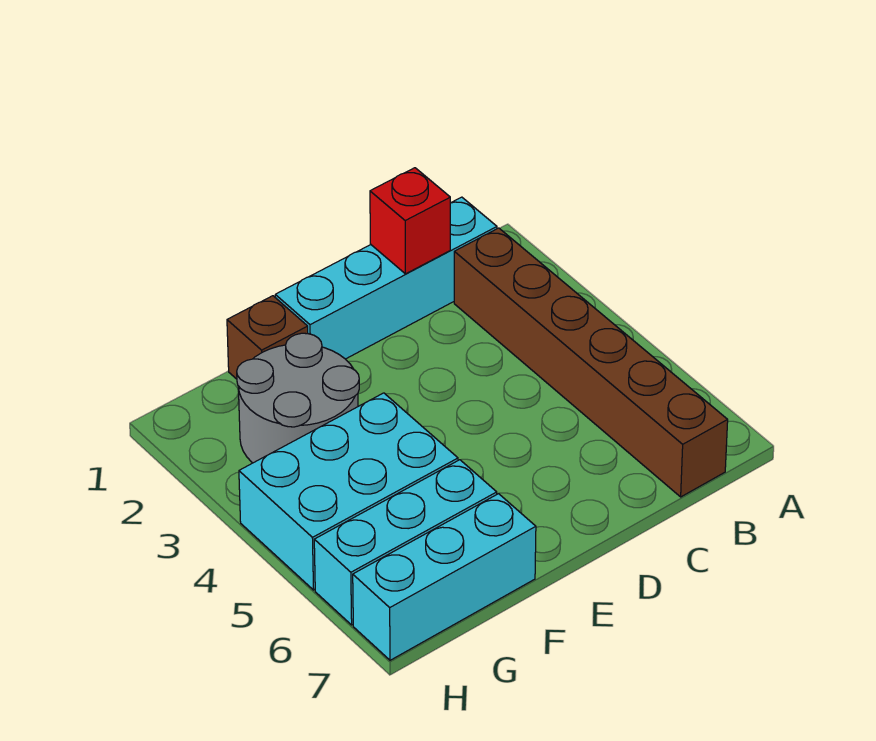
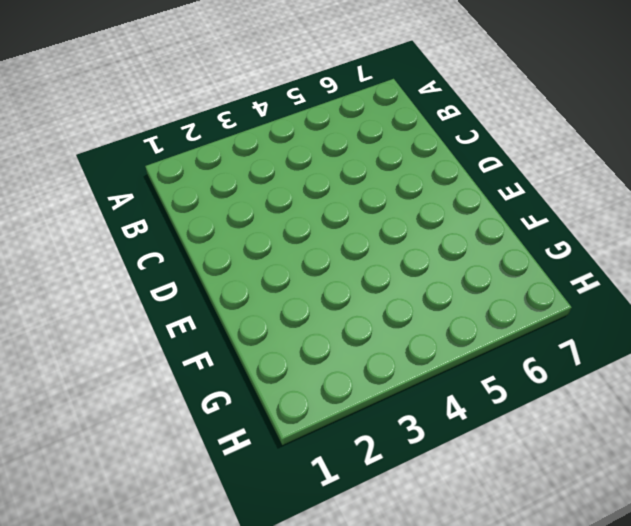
none -> cyan 1x4 brick [275,197,497,359]
none -> brown 1x6 brick [454,228,728,497]

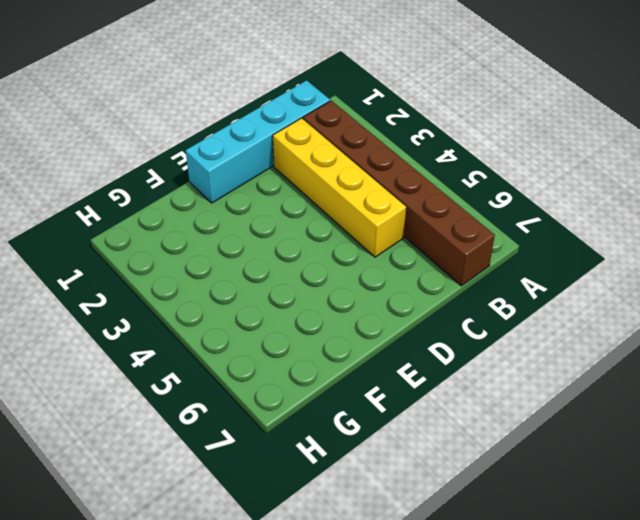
yellow 1x4 brick [273,118,406,257] -> none
none -> brown 1x1 brick [227,296,308,379]
none -> grey 2x2 round brick [237,333,359,463]

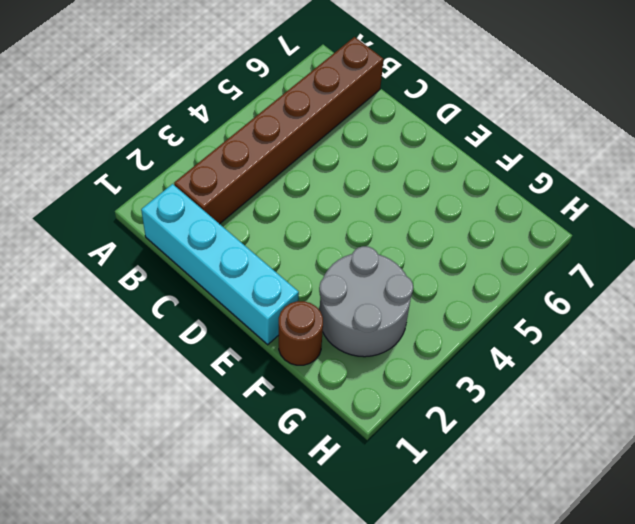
brown 1x1 round brick [279,301,323,365] -> brown 1x1 brick [227,296,308,379]
none -> cyan 2x3 brick [239,393,458,590]
none -> cyan 1x3 brick [314,460,497,625]

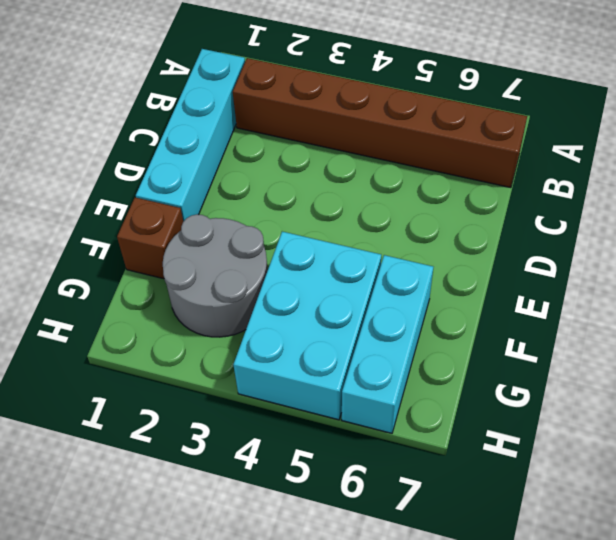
none -> cyan 1x3 brick [353,494,536,660]
none -> red 1x1 brick [370,168,450,274]

